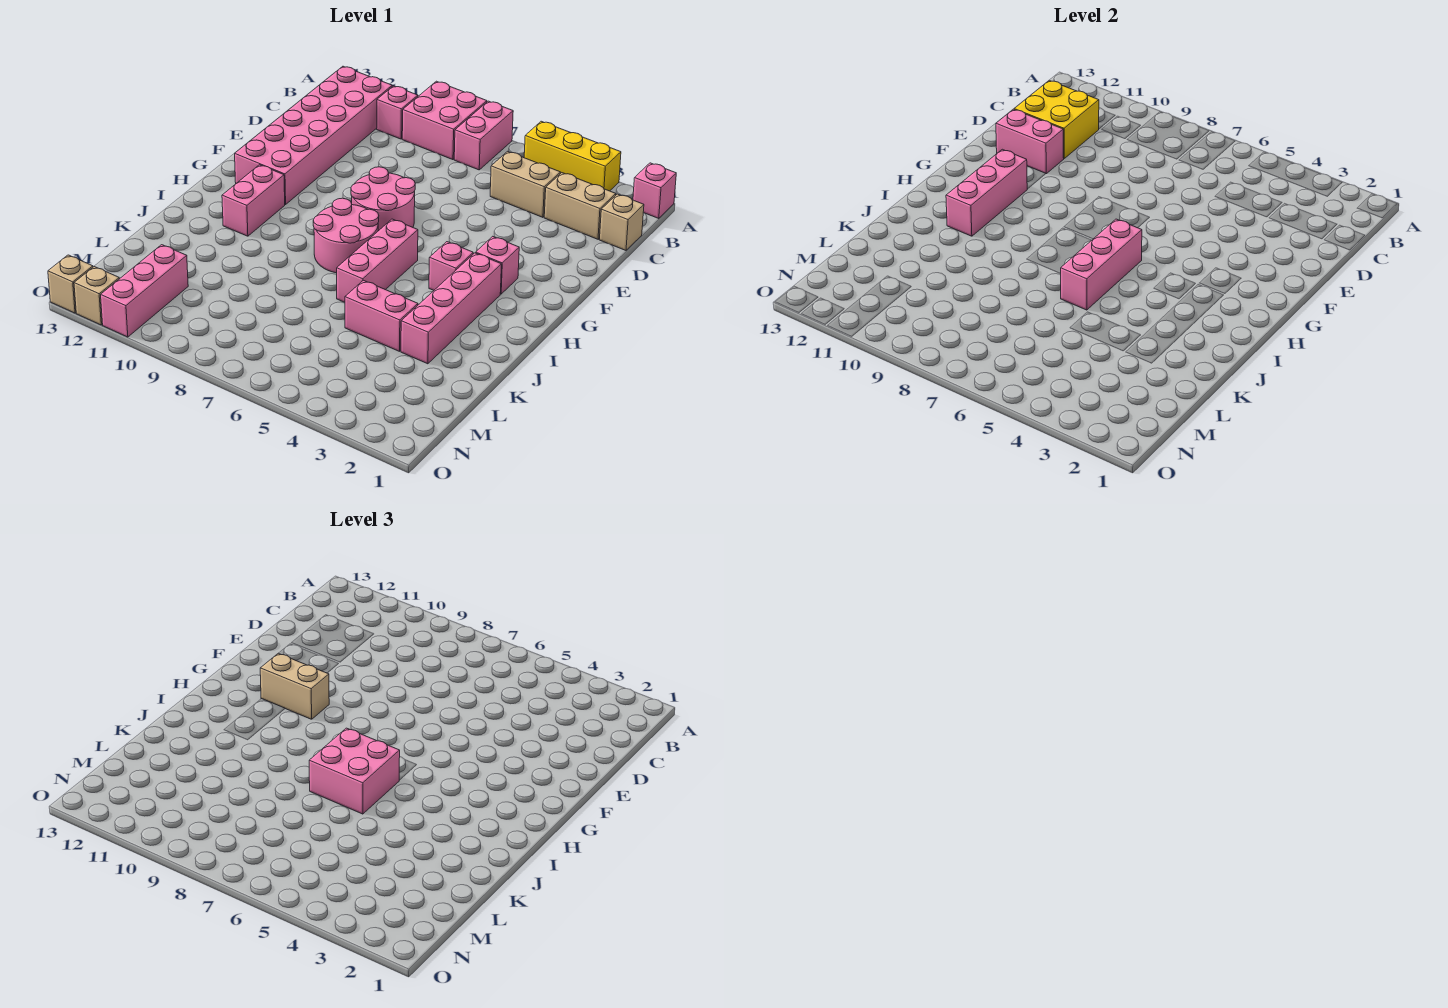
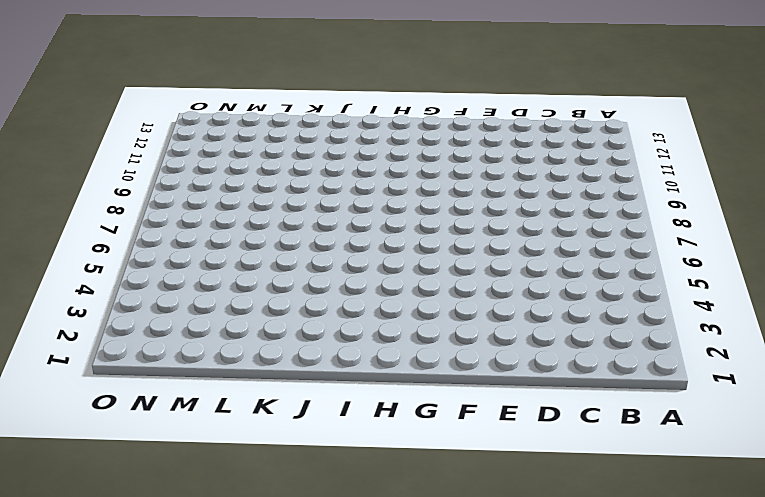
none -> pink 1x1 brick [633,163,676,218]
none -> yellow 1x3 brick [524,121,621,191]
none -> pink 1x2 brick [454,101,513,170]

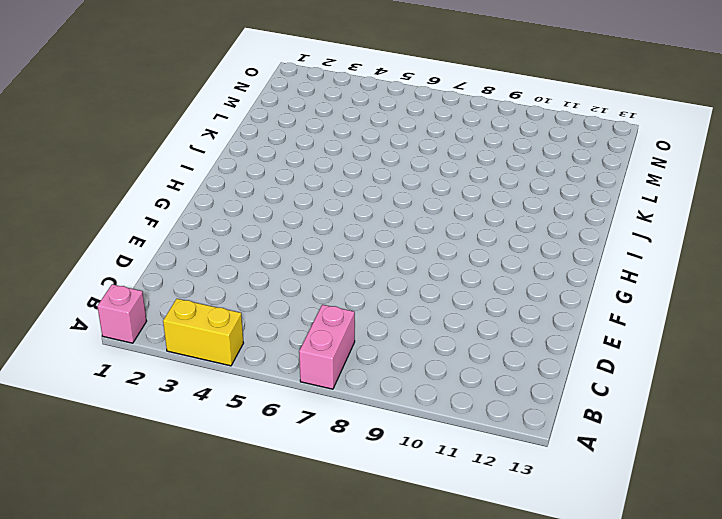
yellow 1x2 brick [163,299,243,366] -> yellow 1x3 brick [524,121,621,191]
none -> pink 2x2 brick [402,81,487,160]
none -> pink 1x1 brick [377,86,418,139]
none -> pink 2x6 brick [235,66,392,205]

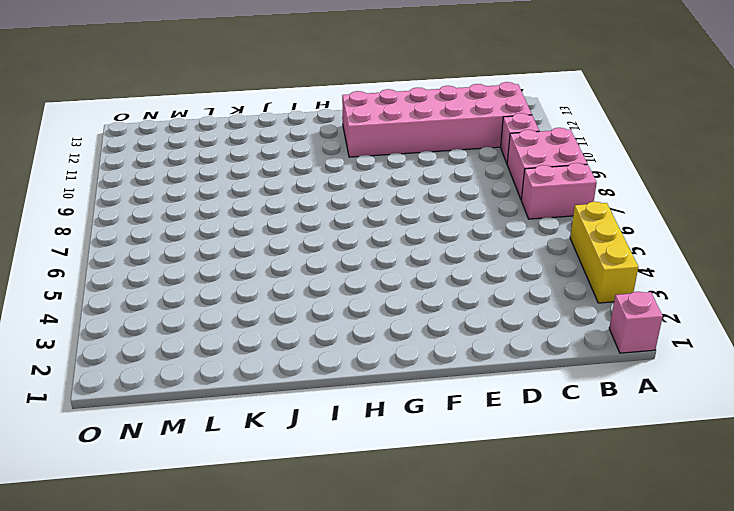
none -> tan 1x1 brick [599,194,644,250]
none -> tan 1x2 brick [544,173,616,239]
none -> tan 1x2 brick [490,151,560,217]

